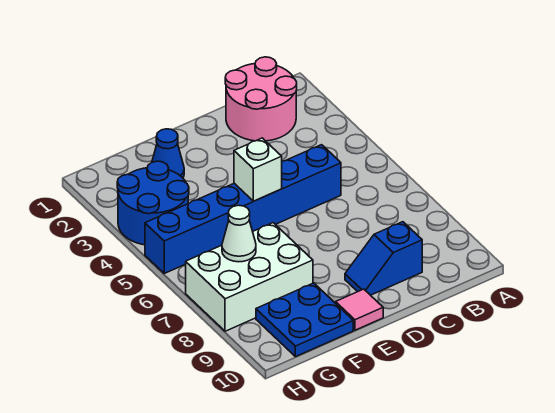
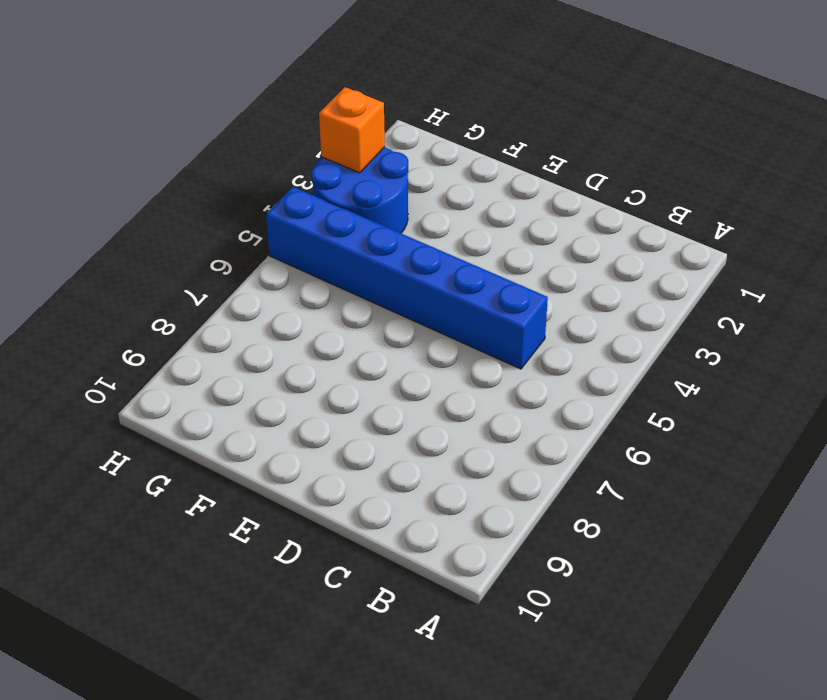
orange 1x1 brick [319,87,385,173] -> none
none -> pink 2x2 round brick [225,57,297,141]
none -> blue 1x2 slope [345,222,422,295]

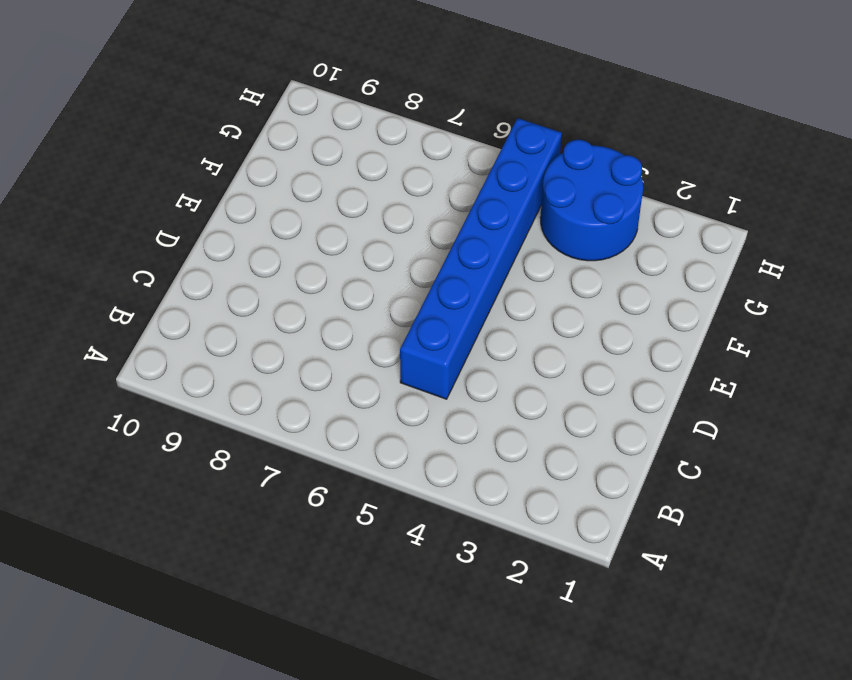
none -> pink 2x2 round brick [225,57,297,141]
none -> blue 1x2 slope [345,222,422,295]

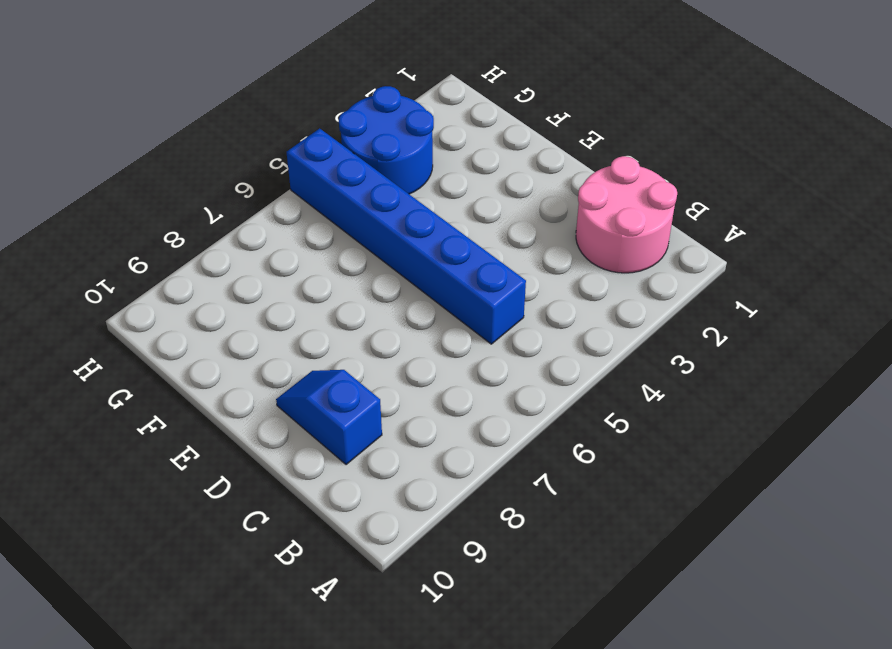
none -> pink 1x1 tile [336,289,383,330]
none -> blue 1x1 cone [152,129,184,178]

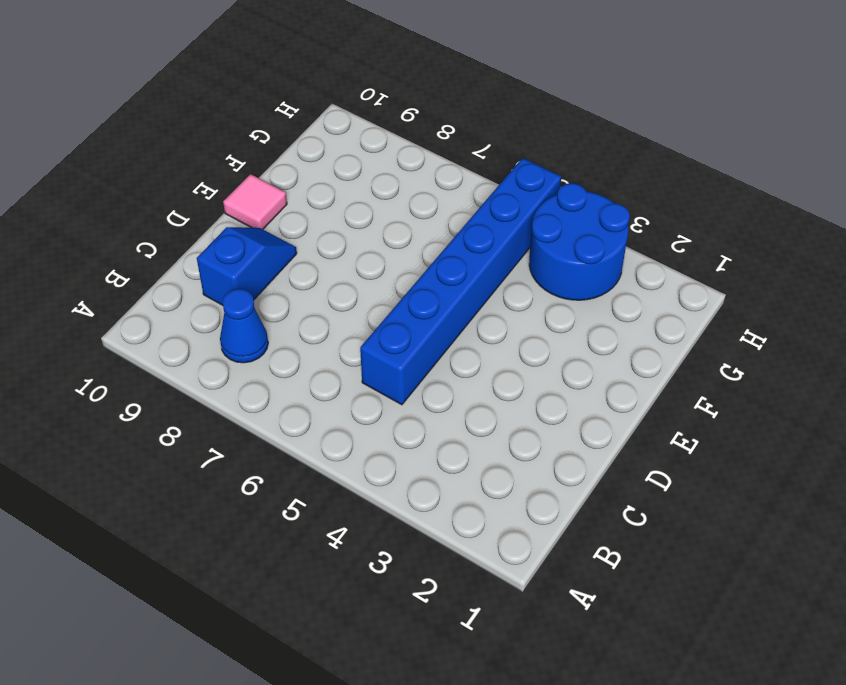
blue 1x1 cone [220,289,268,363] -> blue 1x1 cone moved to [152,129,184,178]
none -> pink 2x2 round brick [225,57,297,141]
none -> white 2x3 brick [186,223,313,331]

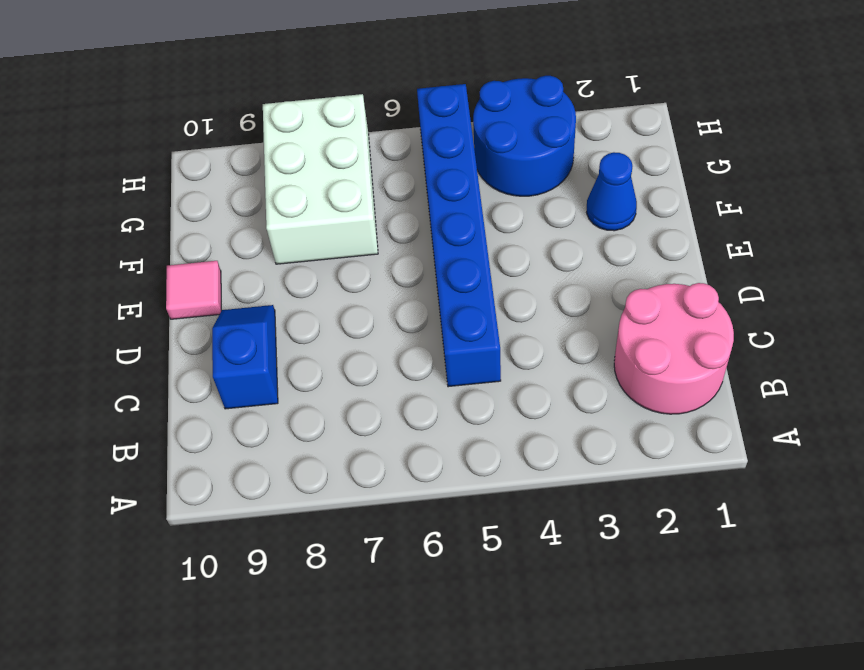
none -> blue 2x2 plate [256,283,353,357]
none -> white 1x1 brick [234,138,282,201]

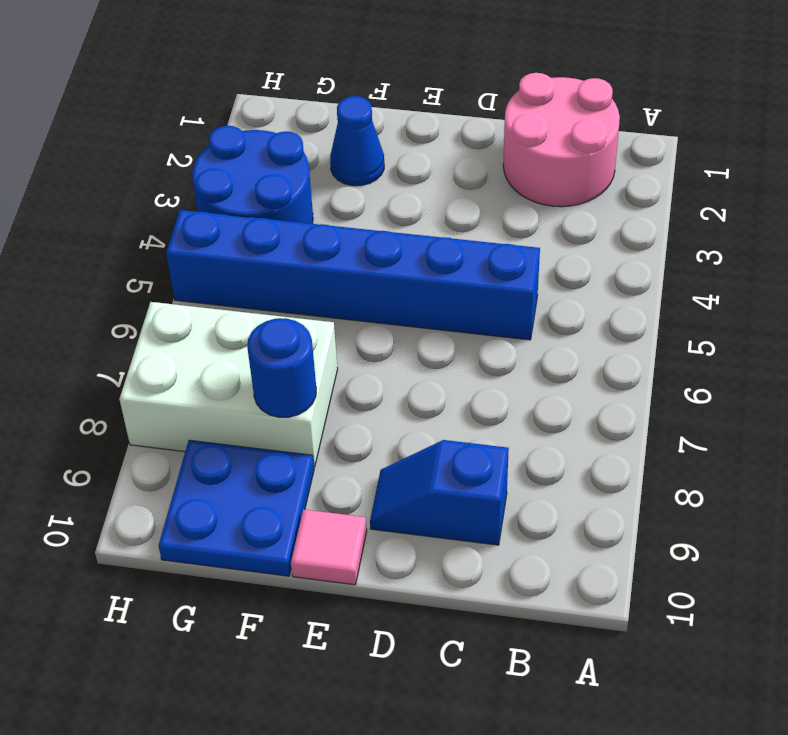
blue 1x1 round brick [247,318,316,417] -> none
none -> white 1x1 brick [234,138,282,201]
none -> white 1x1 cone [222,205,256,262]

